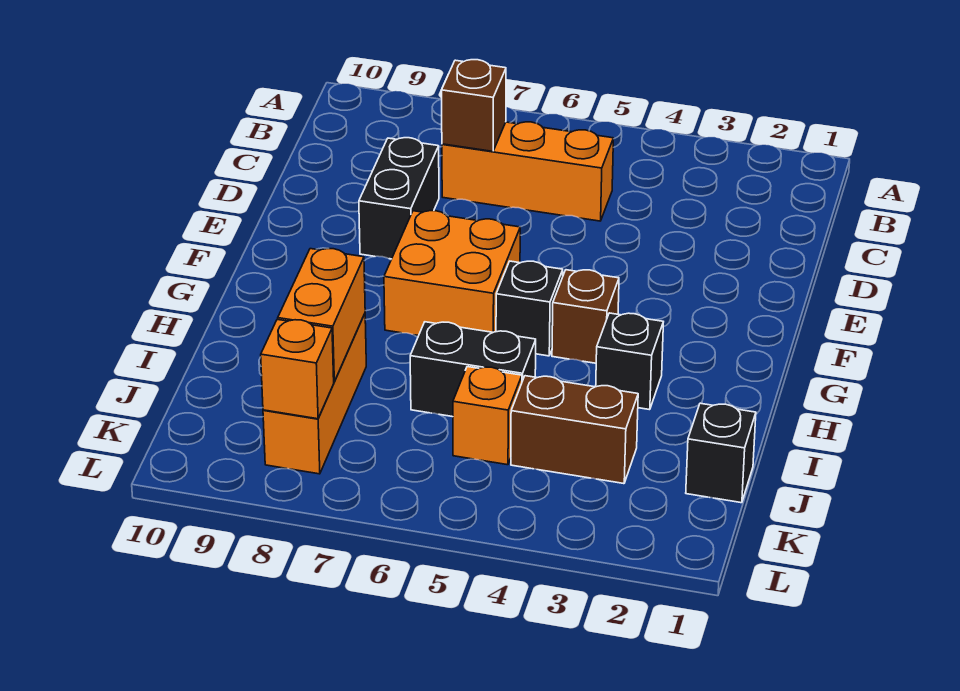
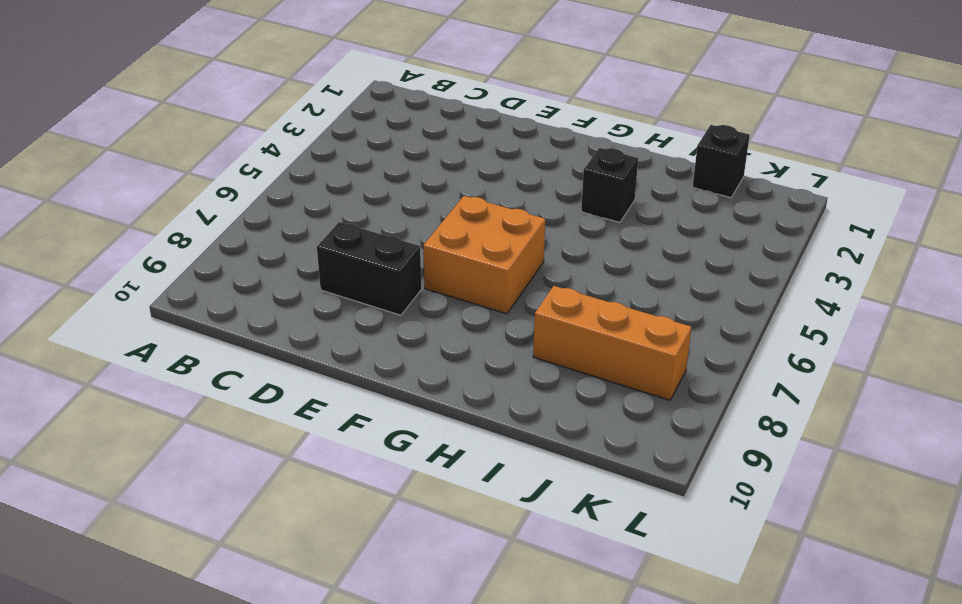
none -> orange 1x3 brick [442,122,613,221]
none -> brown 1x1 brick [552,270,619,363]
none -> black 1x1 brick [496,261,563,356]

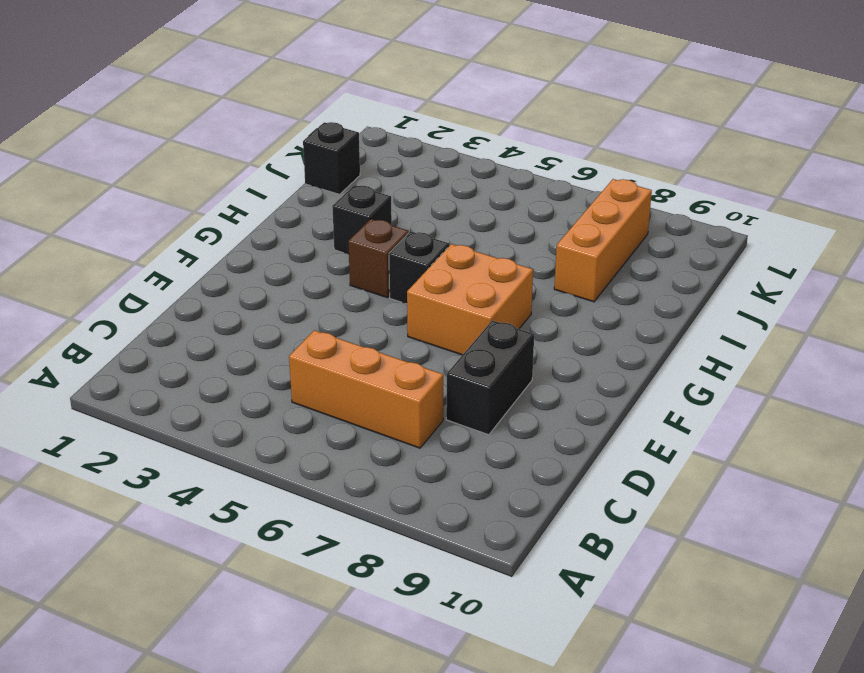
none -> black 1x2 brick [410,322,536,417]
none -> brown 1x2 brick [511,376,638,484]
none -> orange 1x1 brick [453,367,522,465]

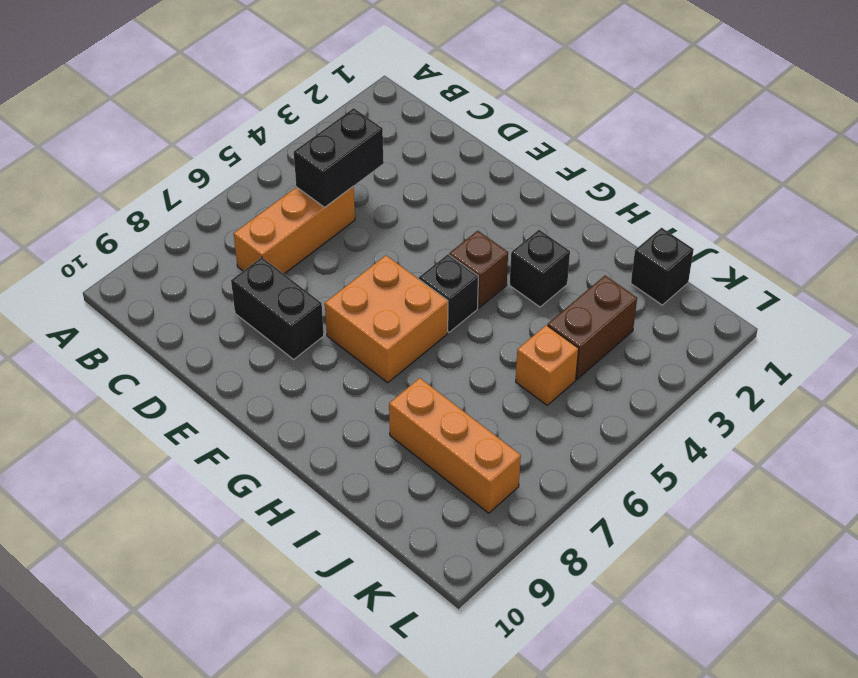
black 1x2 brick [294,108,384,207] -> black 1x2 brick moved to [410,322,536,417]
none -> brown 1x1 brick [442,60,506,151]
none -> orange 1x2 brick [278,249,365,381]
none -> orange 1x1 brick [261,319,334,419]

